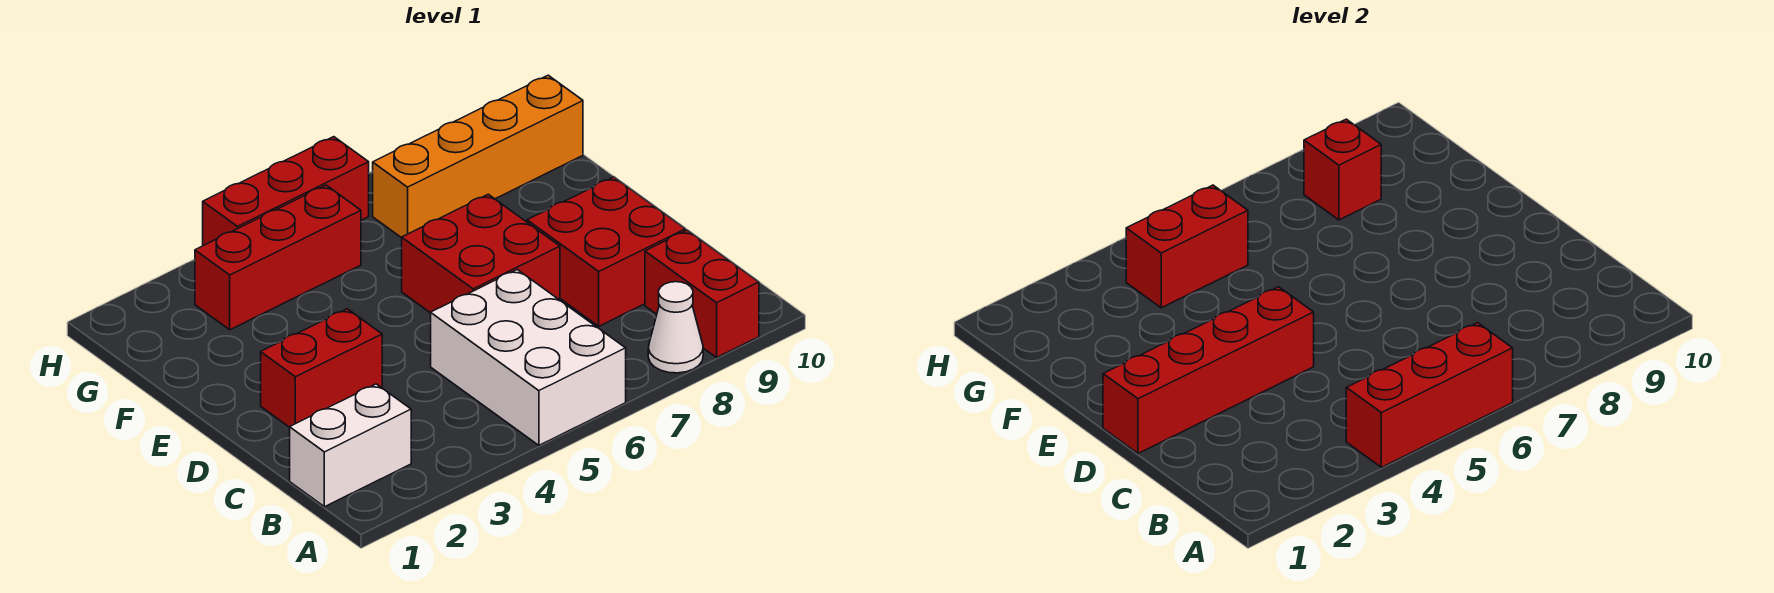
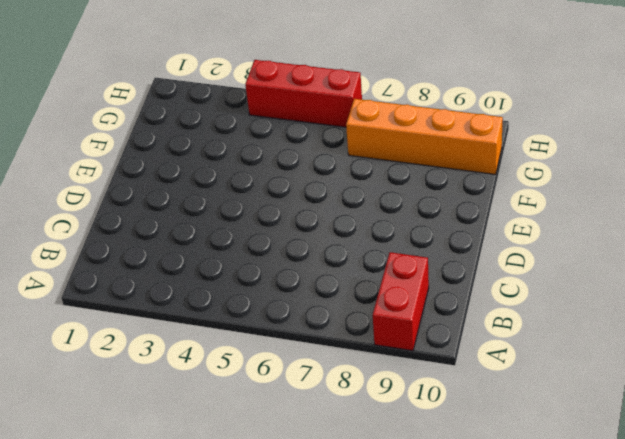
none -> white 2x3 brick [431,270,626,445]
none -> white 1x1 cone [648,282,703,373]
none -> white 1x2 brick [290,384,411,507]

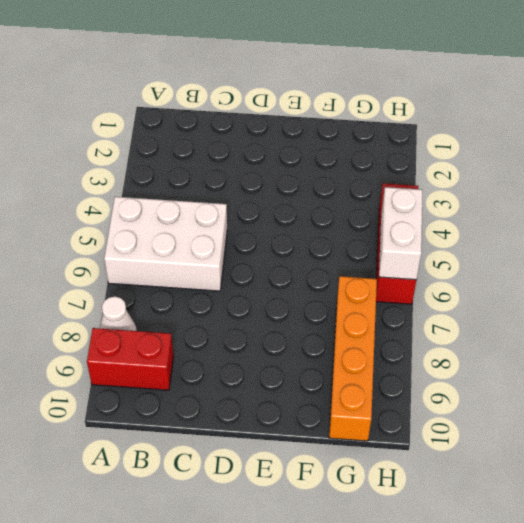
white 1x2 brick [379,187,422,280] -> white 1x2 brick moved to [290,384,411,507]
none -> red 2x2 brick [527,177,685,326]
none -> red 1x2 brick [261,309,382,427]
none -> red 2x2 brick [402,194,560,313]

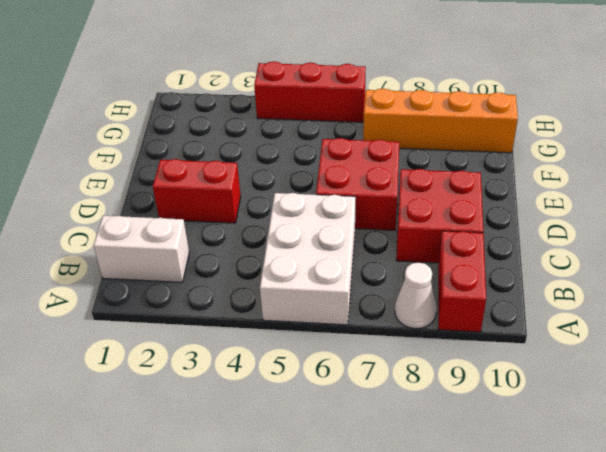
none -> red 1x3 brick [195,185,361,330]
none -> red 1x3 brick [1346,323,1513,467]
none -> red 1x4 brick [1103,287,1314,453]

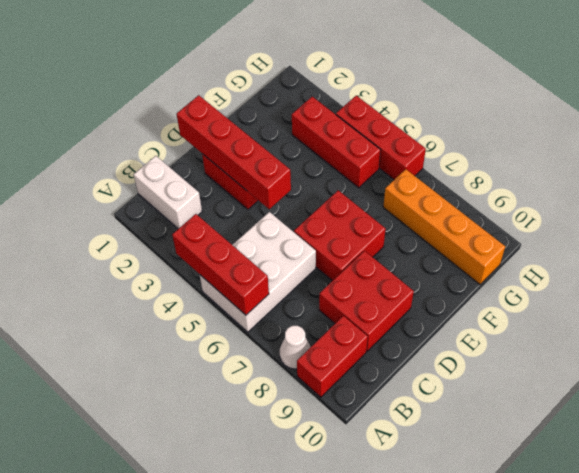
none -> red 1x2 brick [1126,185,1248,308]
none -> red 1x1 brick [1304,119,1381,220]

